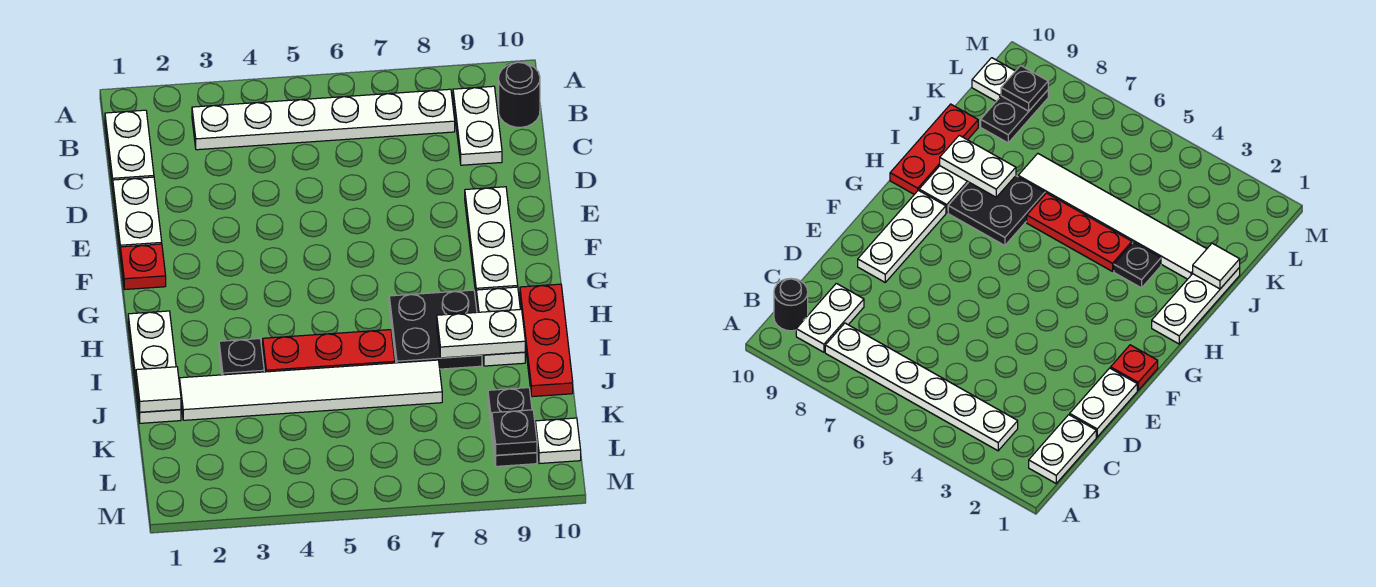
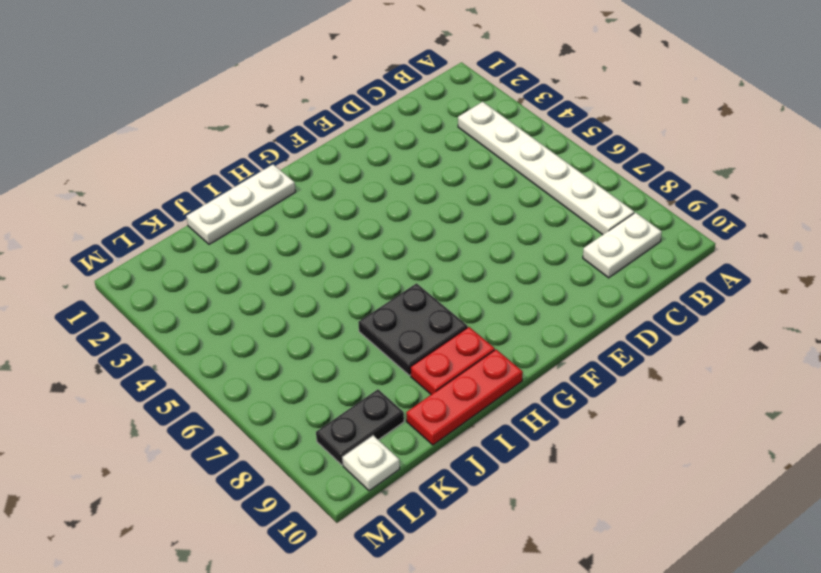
red 1x2 plate [410,327,495,394] -> white 1x2 plate [476,287,525,366]
none -> white 1x2 plate [105,110,154,188]
none -> black 1x1 round brick [499,62,540,127]
none -> white 1x2 plate [113,177,162,249]

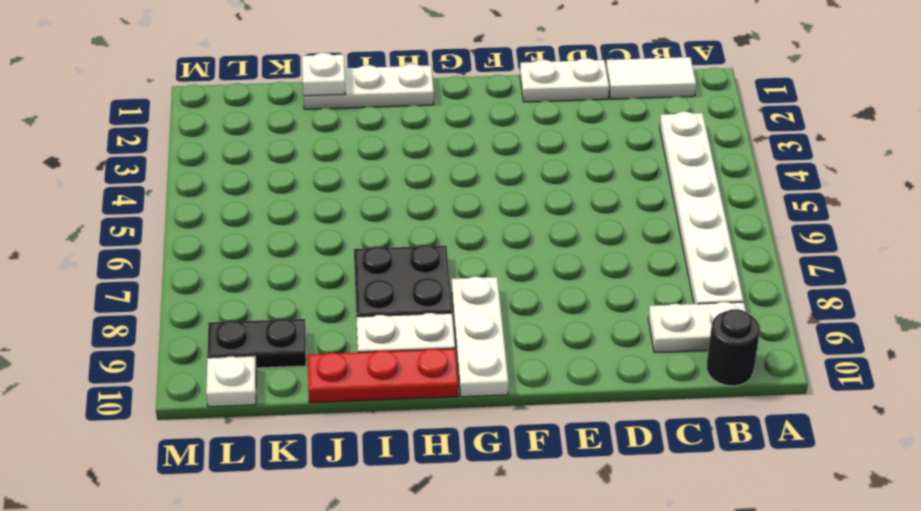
white 1x2 tile [606,57,696,99] -> white 1x2 plate [105,110,154,188]
white 1x3 plate [452,277,509,397] -> white 1x3 plate turned to [465,187,518,293]
white 1x1 plate [302,53,345,96] -> white 1x1 tile [136,367,181,412]
none -> red 1x1 plate [120,244,166,290]
none -> black 1x1 plate [219,339,264,375]
none -> red 1x3 plate [263,330,395,372]

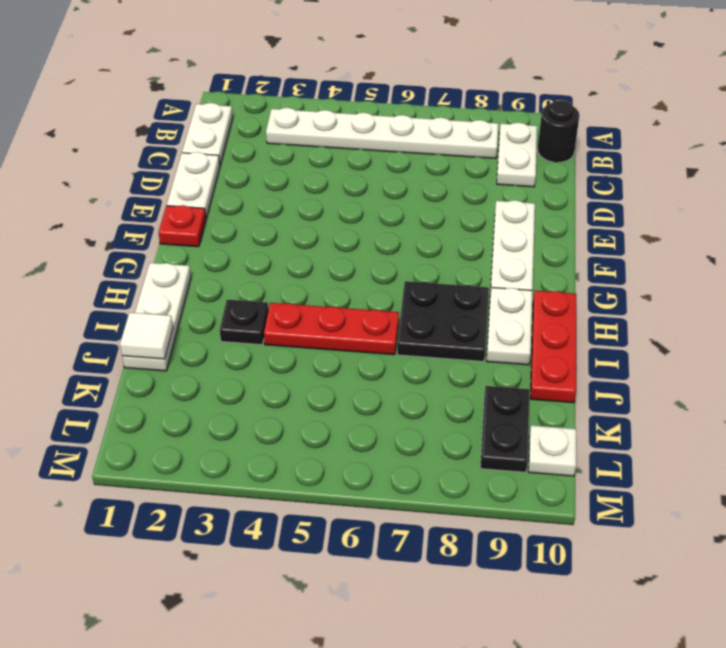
none -> white 1x6 tile [180,360,442,420]
none -> white 1x2 plate [437,309,525,358]
none -> black 1x1 plate [492,410,537,455]

